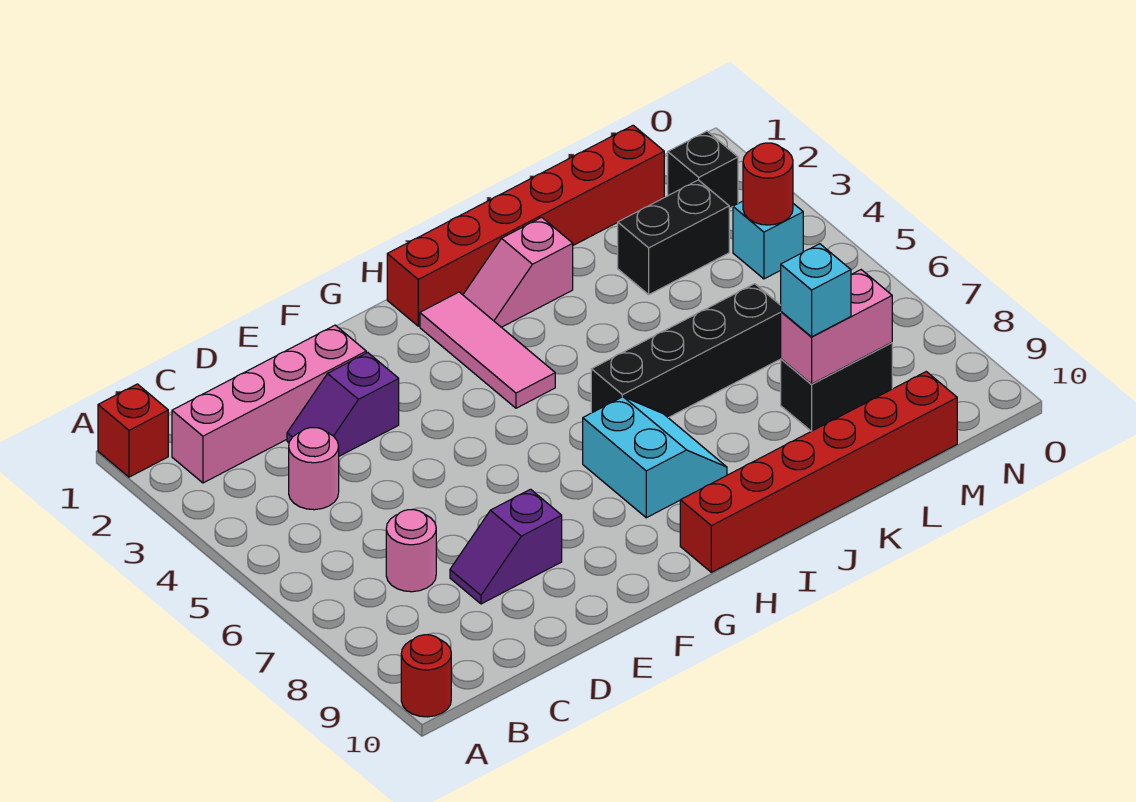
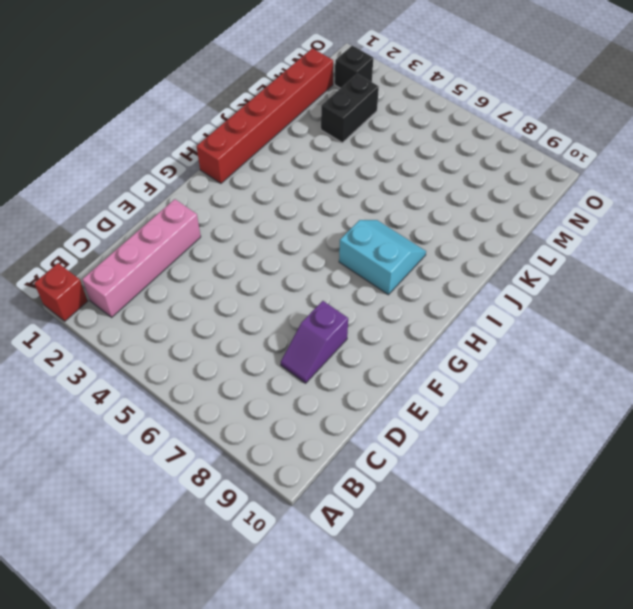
none -> red 1x1 round brick [401,635,451,717]
none -> pink 1x1 round brick [289,428,339,510]
none -> pink 1x1 round brick [386,510,436,592]

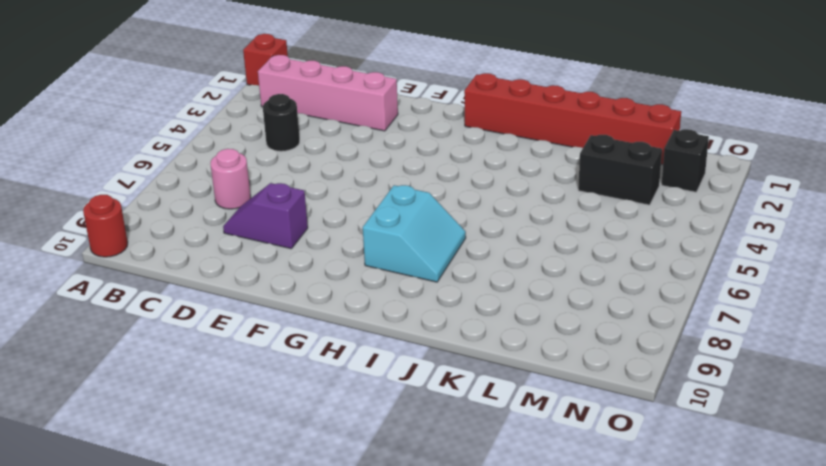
black 1x1 round brick [263,94,300,151] -> pink 1x1 round brick [289,428,339,510]
none -> purple 1x2 slope [287,353,399,456]
none -> pink 1x3 tile [420,292,555,408]
none -> red 1x6 brick [680,372,957,572]

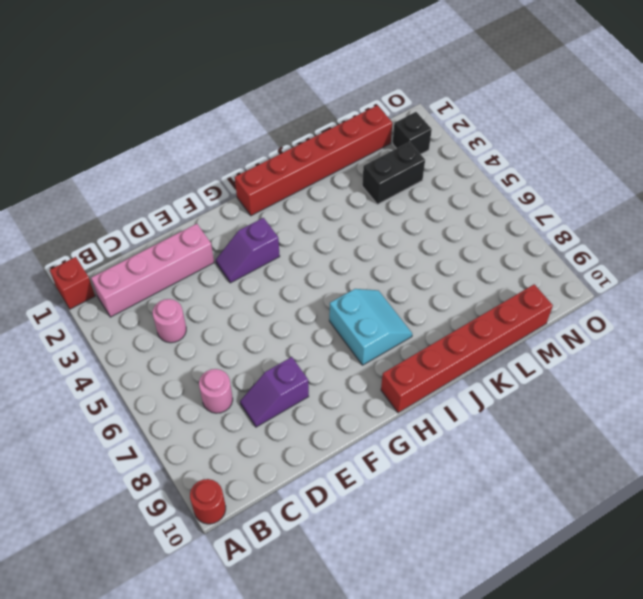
purple 1x2 slope [216,218,280,283] -> purple 1x2 slope moved to [287,353,399,456]
none -> pink 1x3 tile [420,292,555,408]
none -> pink 1x2 slope [463,217,573,327]
none -> black 1x4 brick [591,284,781,418]

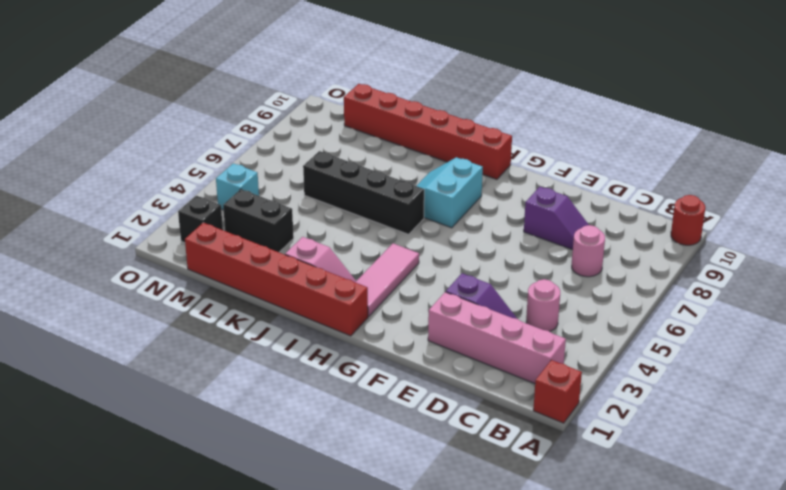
none -> black 1x2 brick [781,343,892,431]
none -> pink 1x2 brick [781,270,892,384]
none -> red 1x1 round brick [743,143,793,225]

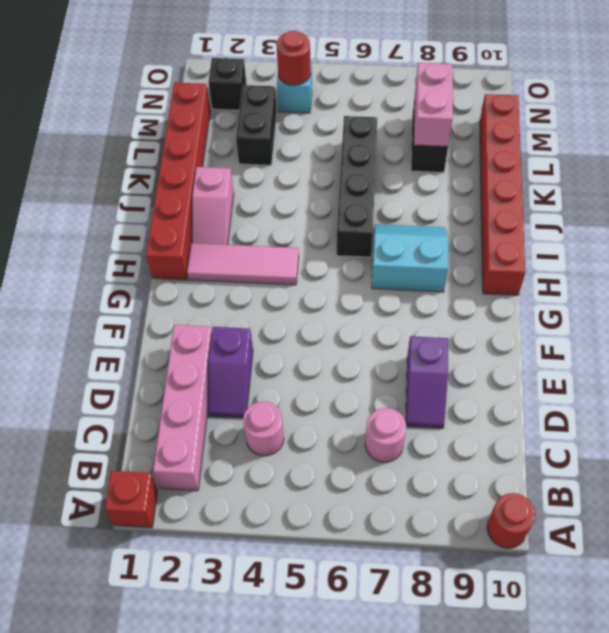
none -> cyan 1x1 brick [781,244,851,337]

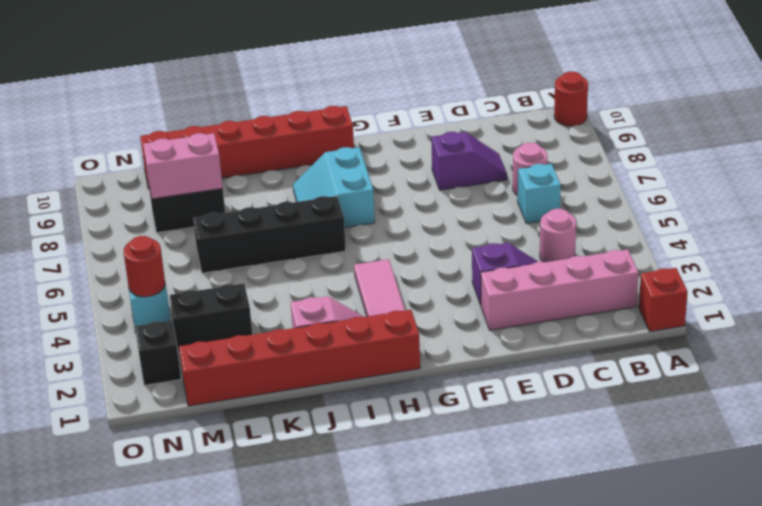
cyan 1x1 brick [518,164,561,223] -> cyan 1x1 brick moved to [781,244,851,337]

